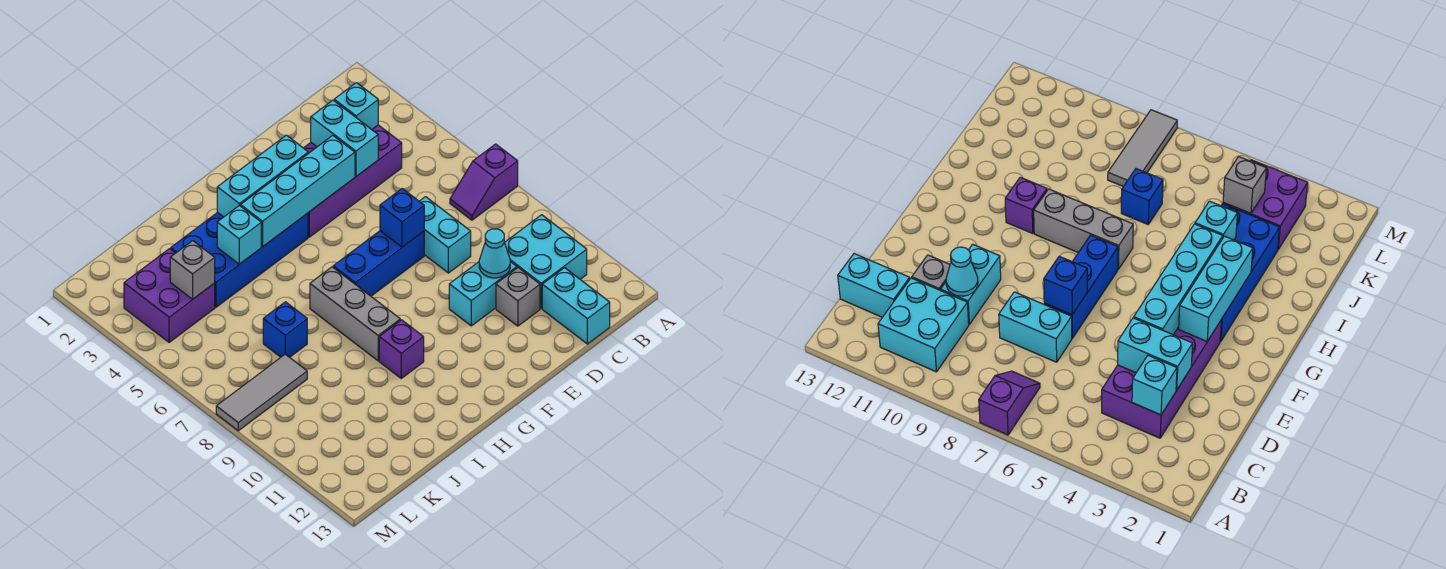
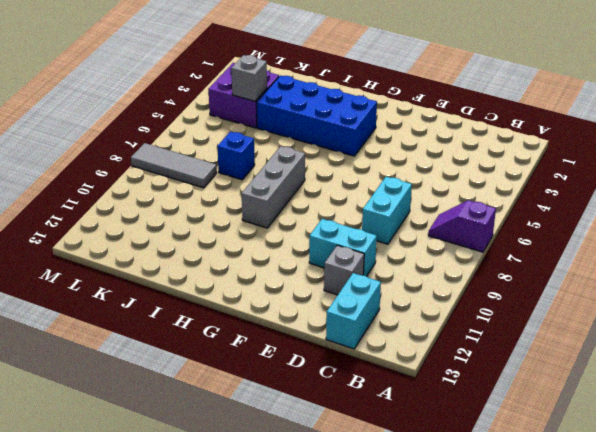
none -> cyan 2x2 brick [505,215,587,308]
none -> purple 2x4 brick [304,125,402,237]
none -> blue 1x3 brick [333,231,424,296]

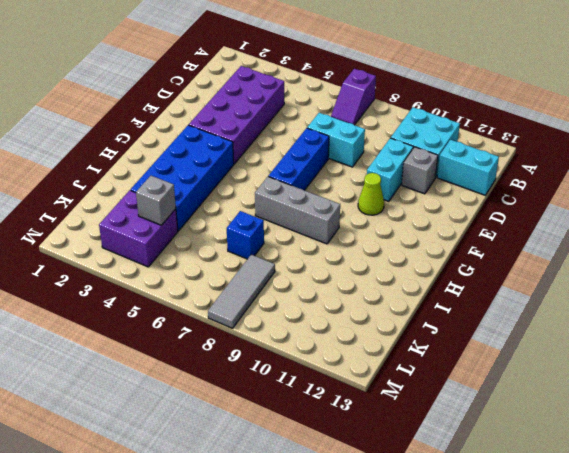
lime 1x1 cone [358,173,384,215] -> none
none -> purple 1x1 brick [379,320,424,378]
none -> cyan 1x1 brick [334,83,378,129]
none -> cyan 1x2 brick [311,100,378,176]

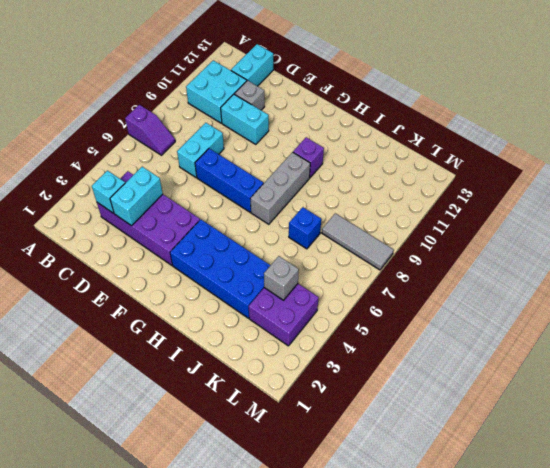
none -> cyan 1x1 cone [479,229,510,278]
none -> cyan 1x4 brick [241,135,355,247]
none -> blue 1x1 brick [380,189,424,247]

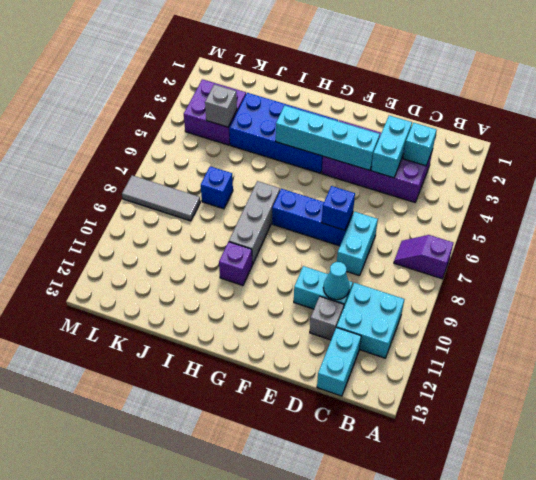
none -> cyan 1x3 brick [217,135,308,217]
none -> cyan 1x1 brick [217,205,261,264]

